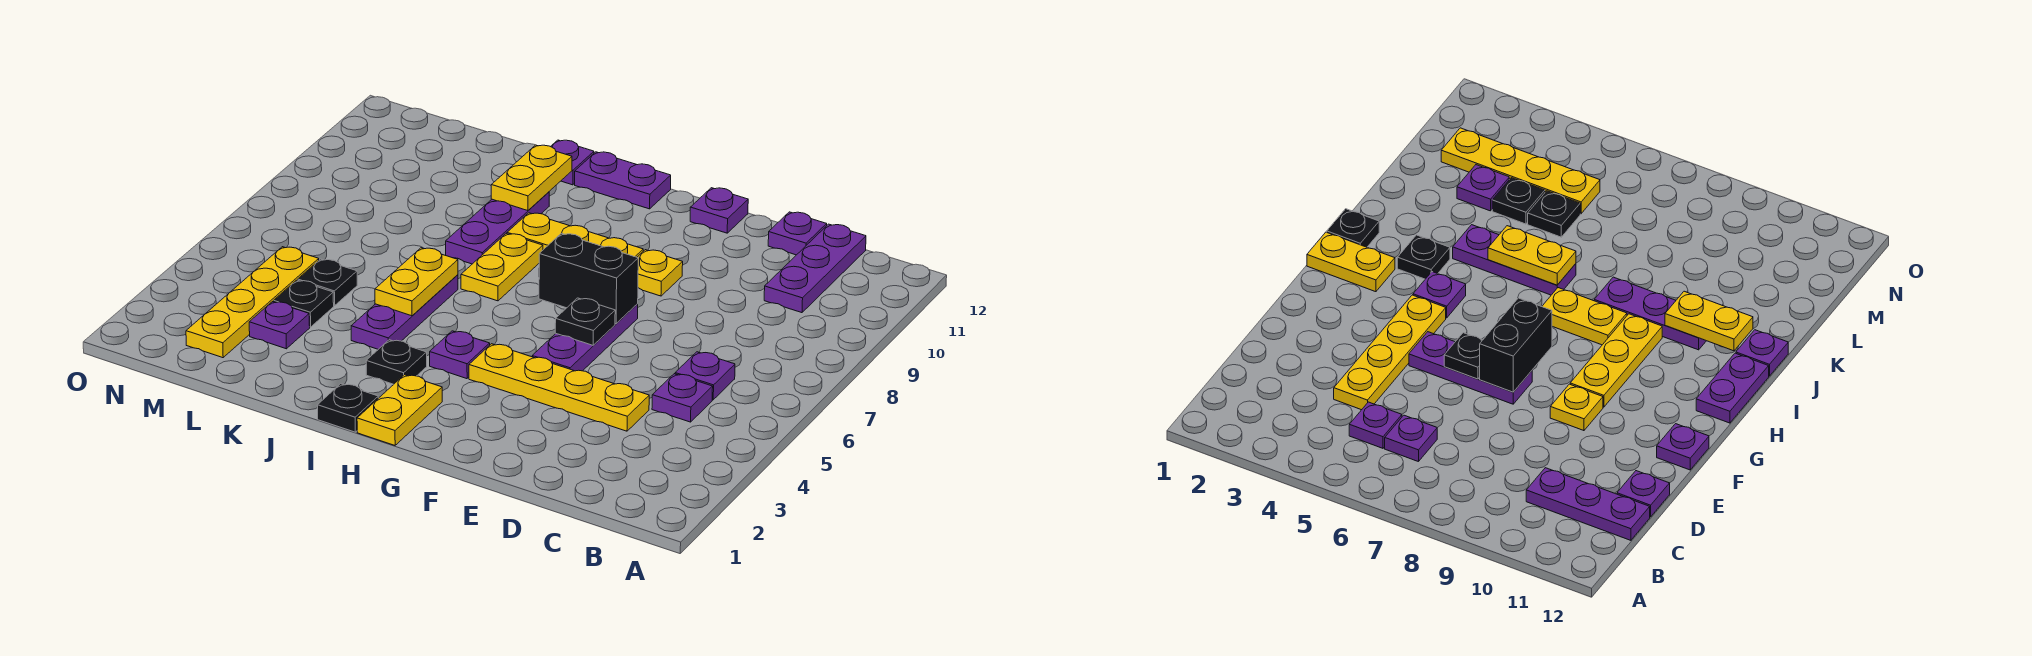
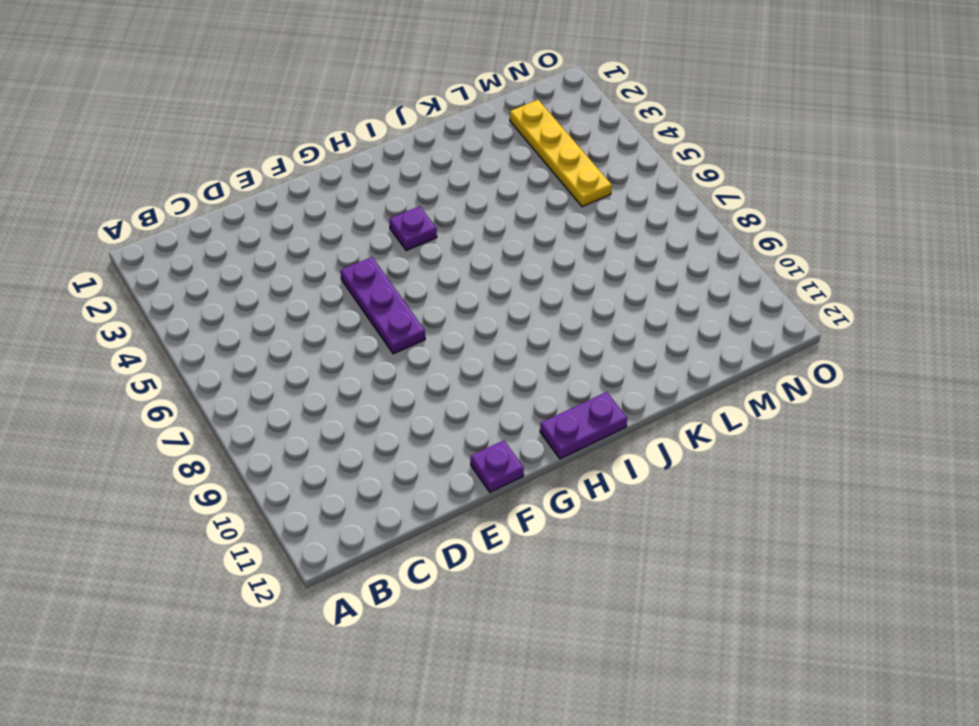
none -> purple 1x1 plate [652,374,713,422]
none -> purple 1x1 plate [675,352,735,400]
none -> purple 1x3 plate [764,224,866,313]

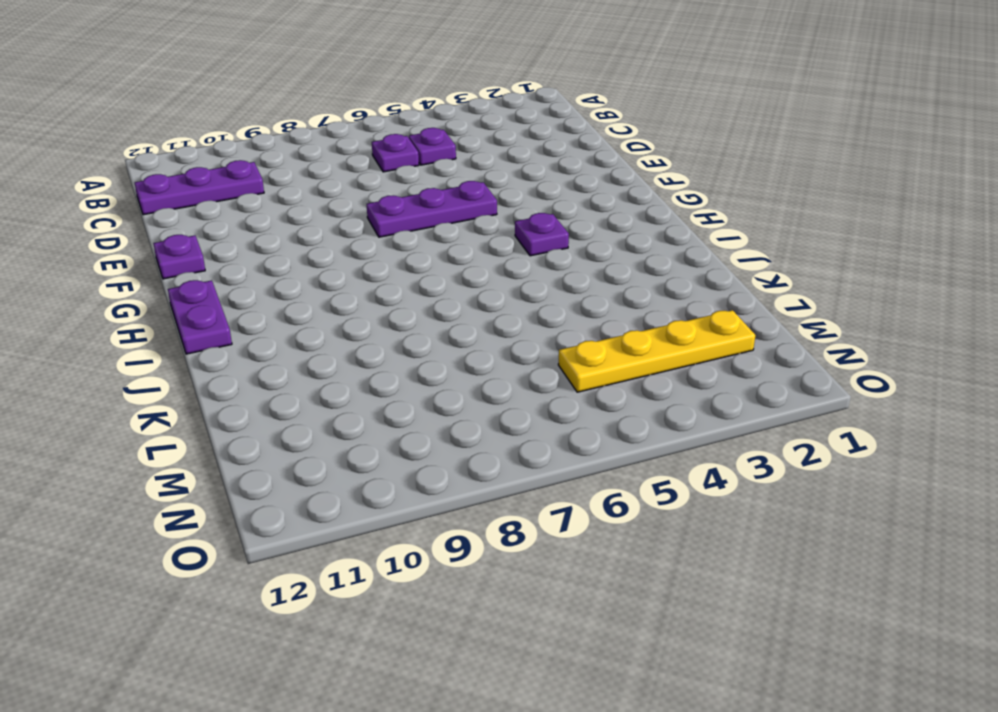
none -> yellow 1x4 plate [469,344,649,431]
none -> purple 1x1 plate [768,212,827,255]
none -> yellow 1x1 plate [637,250,683,296]

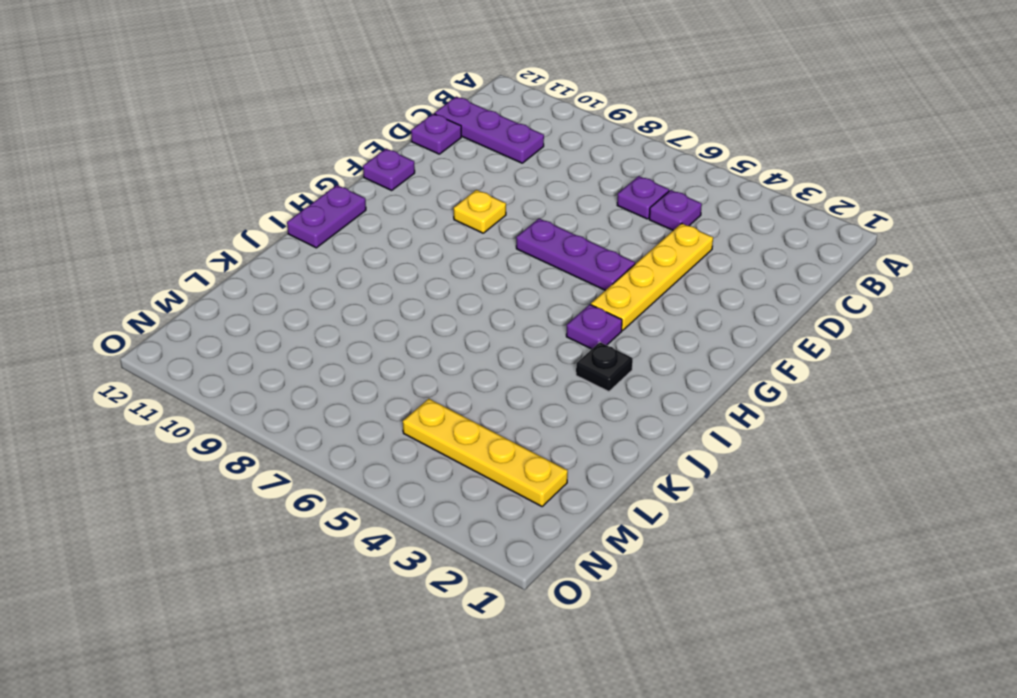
none -> yellow 1x3 plate [507,213,643,257]
none -> yellow 1x2 plate [357,375,442,445]
none -> black 1x1 plate [317,384,378,432]

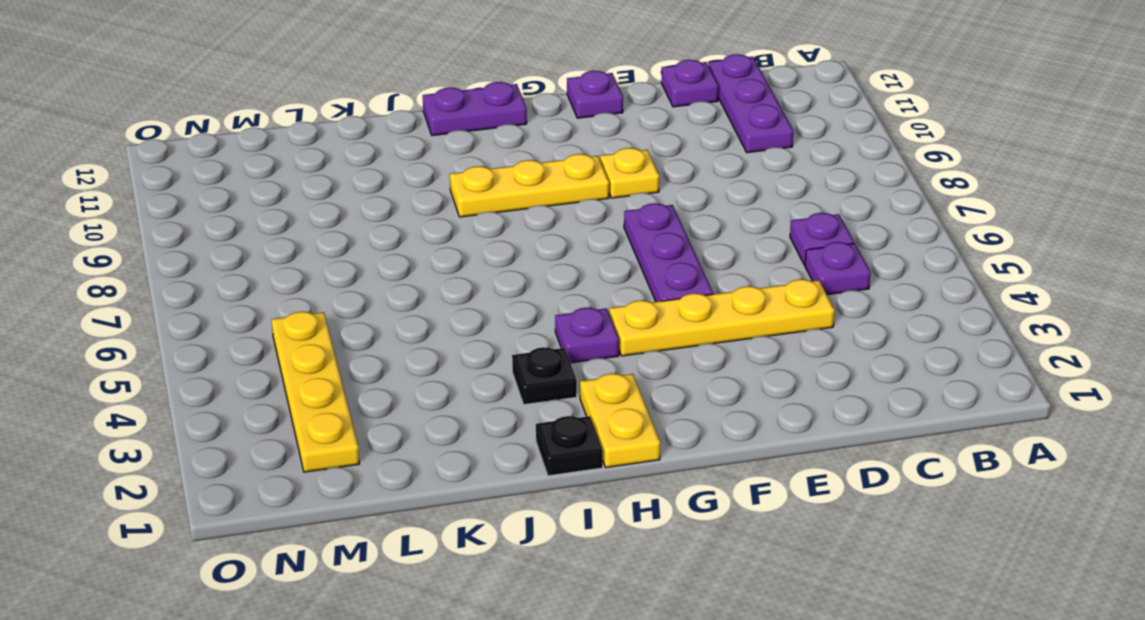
none -> yellow 1x2 plate [461,234,543,301]
none -> purple 1x3 plate [351,275,458,349]
none -> purple 1x3 plate [446,192,549,264]

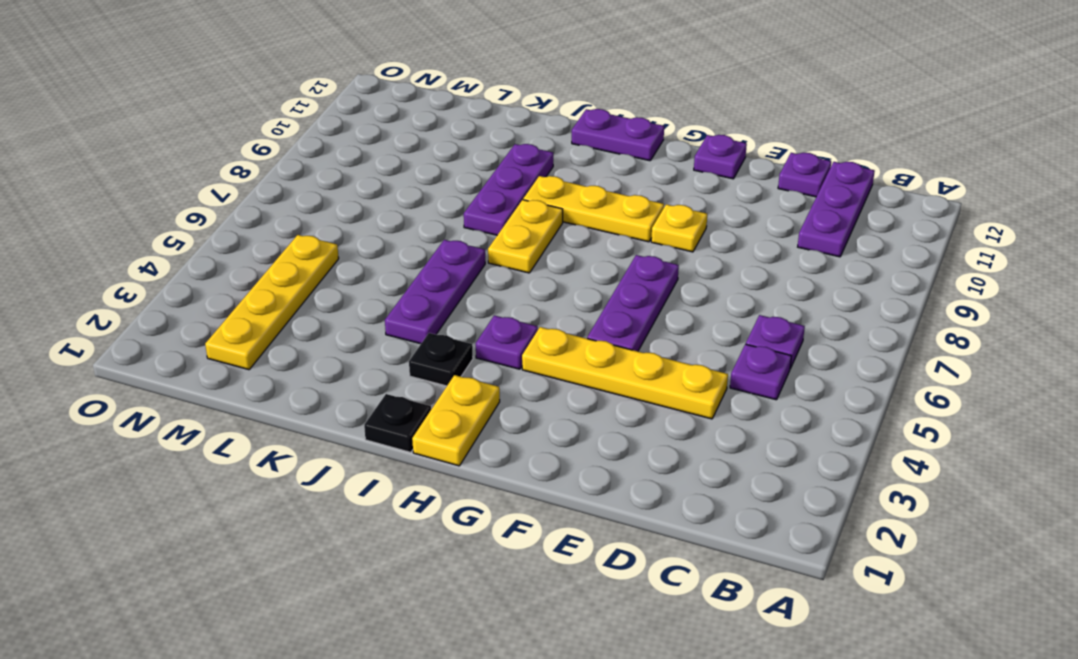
none -> purple 1x1 plate [551,140,594,185]
none -> purple 1x1 plate [249,302,310,349]
none -> black 1x1 plate [274,280,334,327]

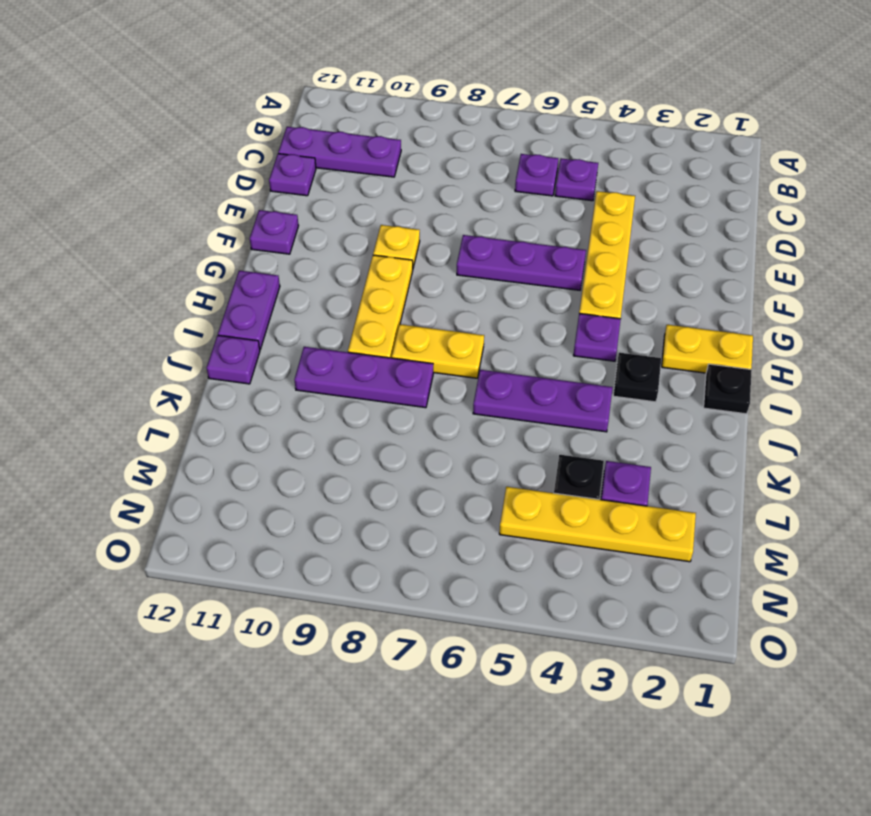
none -> black 1x1 plate [298,259,357,306]
none -> black 1x1 plate [555,298,615,345]
none -> black 1x2 brick [539,233,638,324]

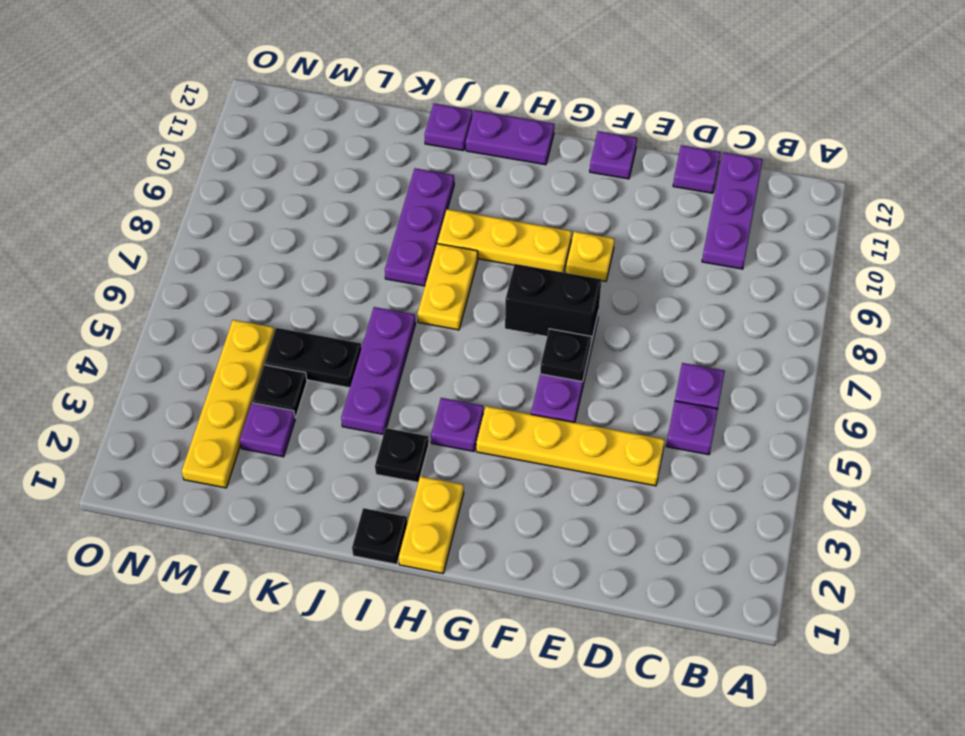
black 1x2 plate [265,328,361,388] -> black 1x1 plate [298,259,357,306]
none -> yellow 1x2 plate [375,248,458,316]
none -> yellow 1x2 plate [491,145,572,211]

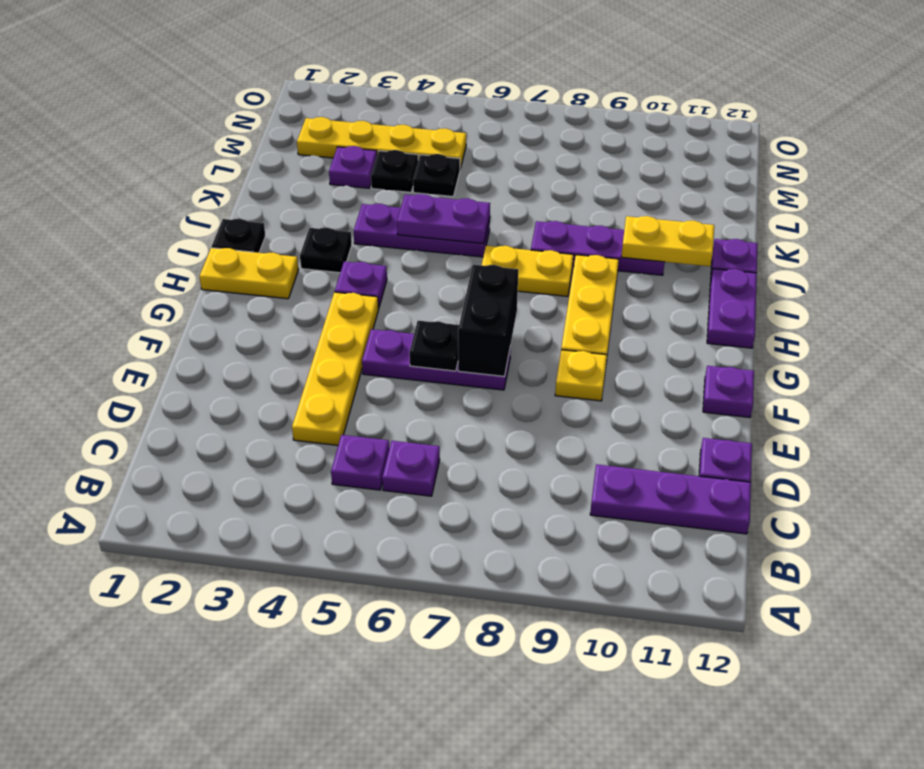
purple 1x2 plate [397,194,490,244] -> yellow 1x2 plate [375,248,458,316]

